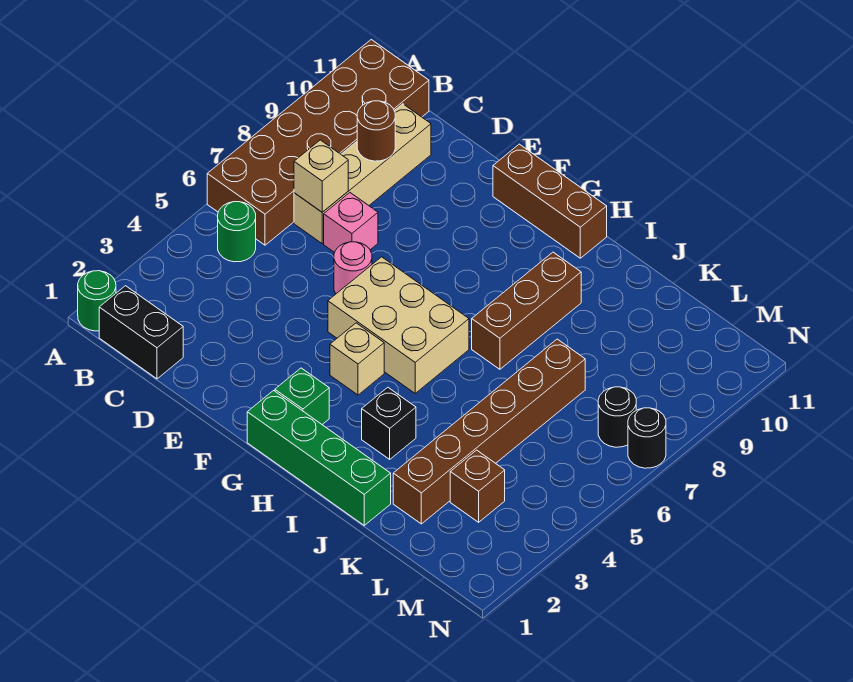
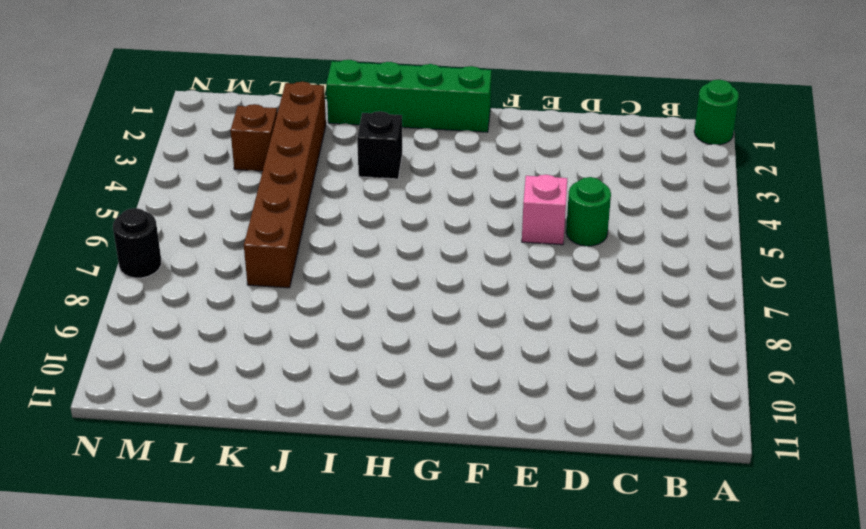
green 1x1 round brick [566,177,611,246] -> green 1x1 round brick moved to [218,202,256,262]
pink 1x1 brick [522,175,567,245] -> pink 1x1 brick moved to [324,193,378,253]
none -> brown 2x6 brick [207,40,429,245]
none -> black 1x2 brick [99,286,183,379]
none -> tan 1x4 brick [294,104,431,243]

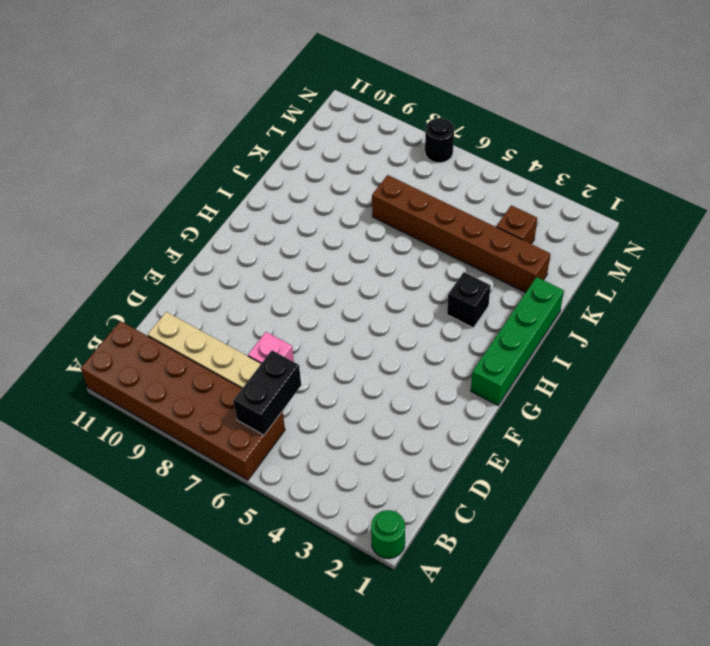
black 1x2 brick [233,350,301,435] -> black 1x2 brick moved to [99,286,183,379]
none -> green 1x1 round brick [218,202,256,262]
none -> pink 1x1 round brick [334,242,372,294]
none -> tan 2x3 brick [328,257,469,393]

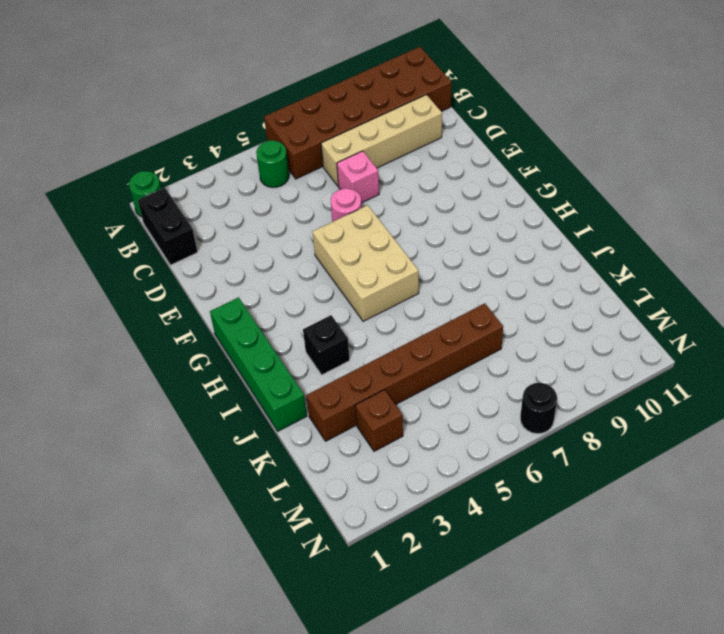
none -> brown 1x3 brick [493,144,607,258]
none -> green 1x1 brick [275,368,329,424]
none -> tan 1x1 brick [330,323,384,395]

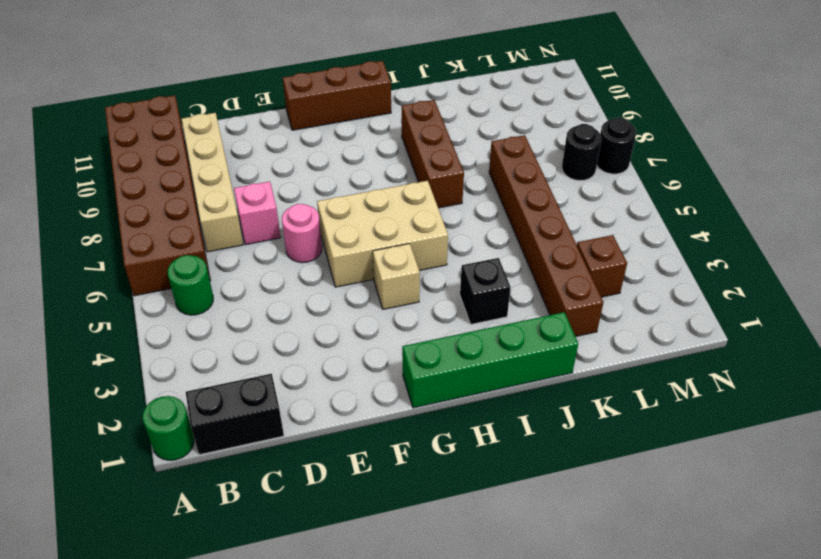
none -> green 1x1 brick [275,368,329,424]
none -> tan 1x1 brick [294,140,348,212]
none -> brown 1x1 round brick [357,101,395,161]

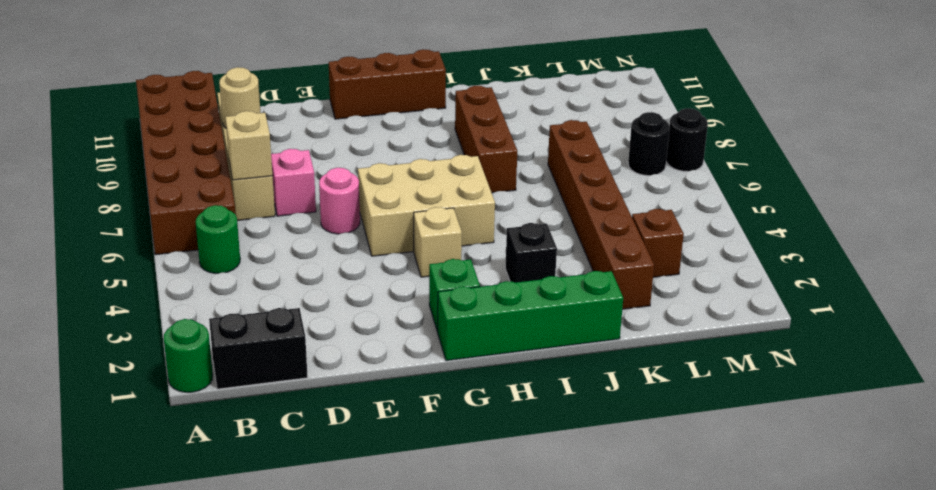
tan 1x1 round brick [219,67,261,128] -> brown 1x1 round brick [357,101,395,161]

